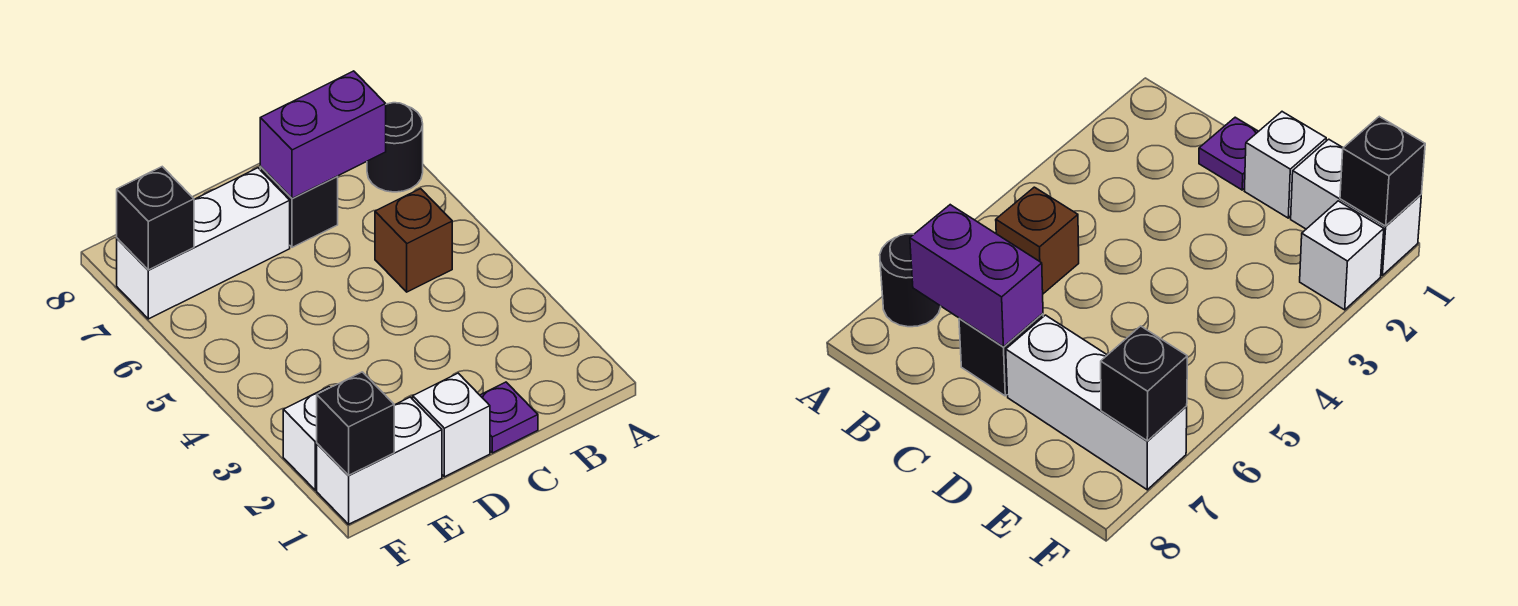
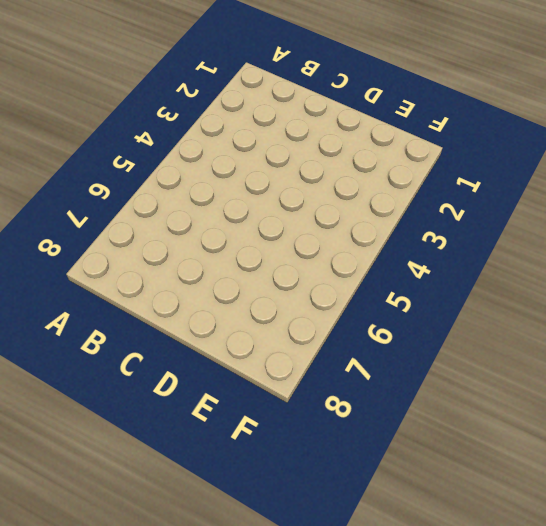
none -> black 1x1 round brick [367,103,423,192]
none -> brown 1x1 brick [375,189,452,292]

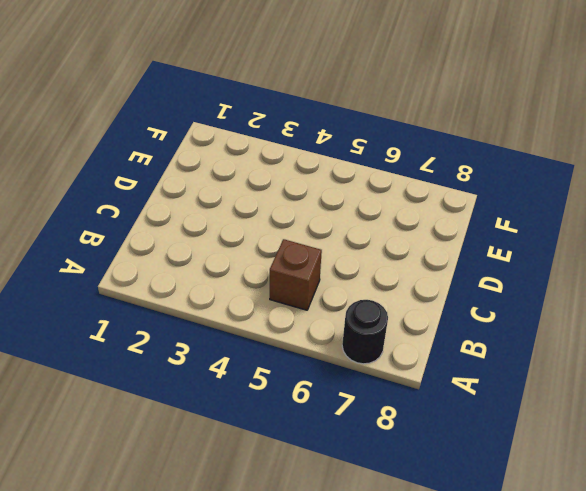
none -> purple 1x1 plate [480,382,538,453]
none -> black 1x1 brick [260,167,338,247]

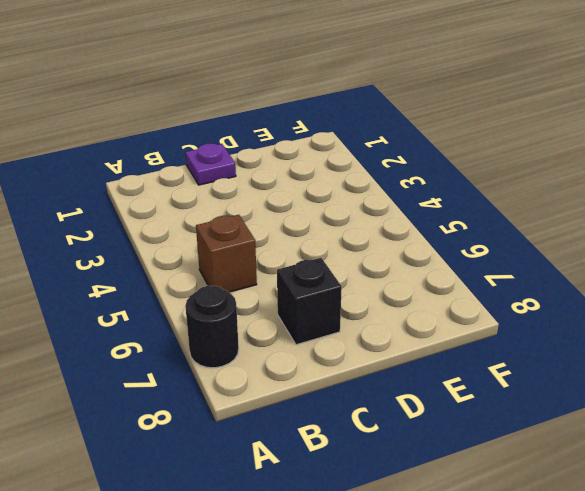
none -> white 1x1 brick [413,373,490,477]
none -> white 1x3 brick [117,168,290,319]

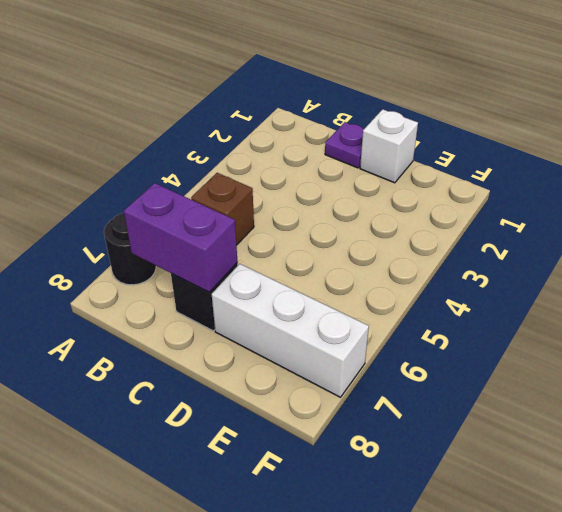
none -> white 1x2 brick [317,397,442,524]
none -> white 1x1 brick [283,387,330,490]

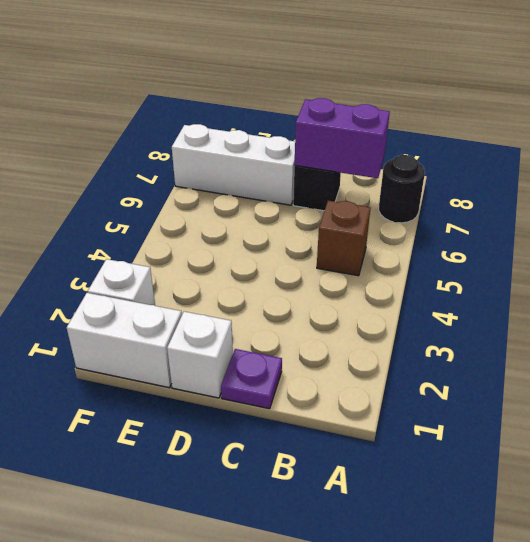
none -> black 1x1 brick [317,372,394,475]
none -> black 1x1 brick [117,167,194,270]

